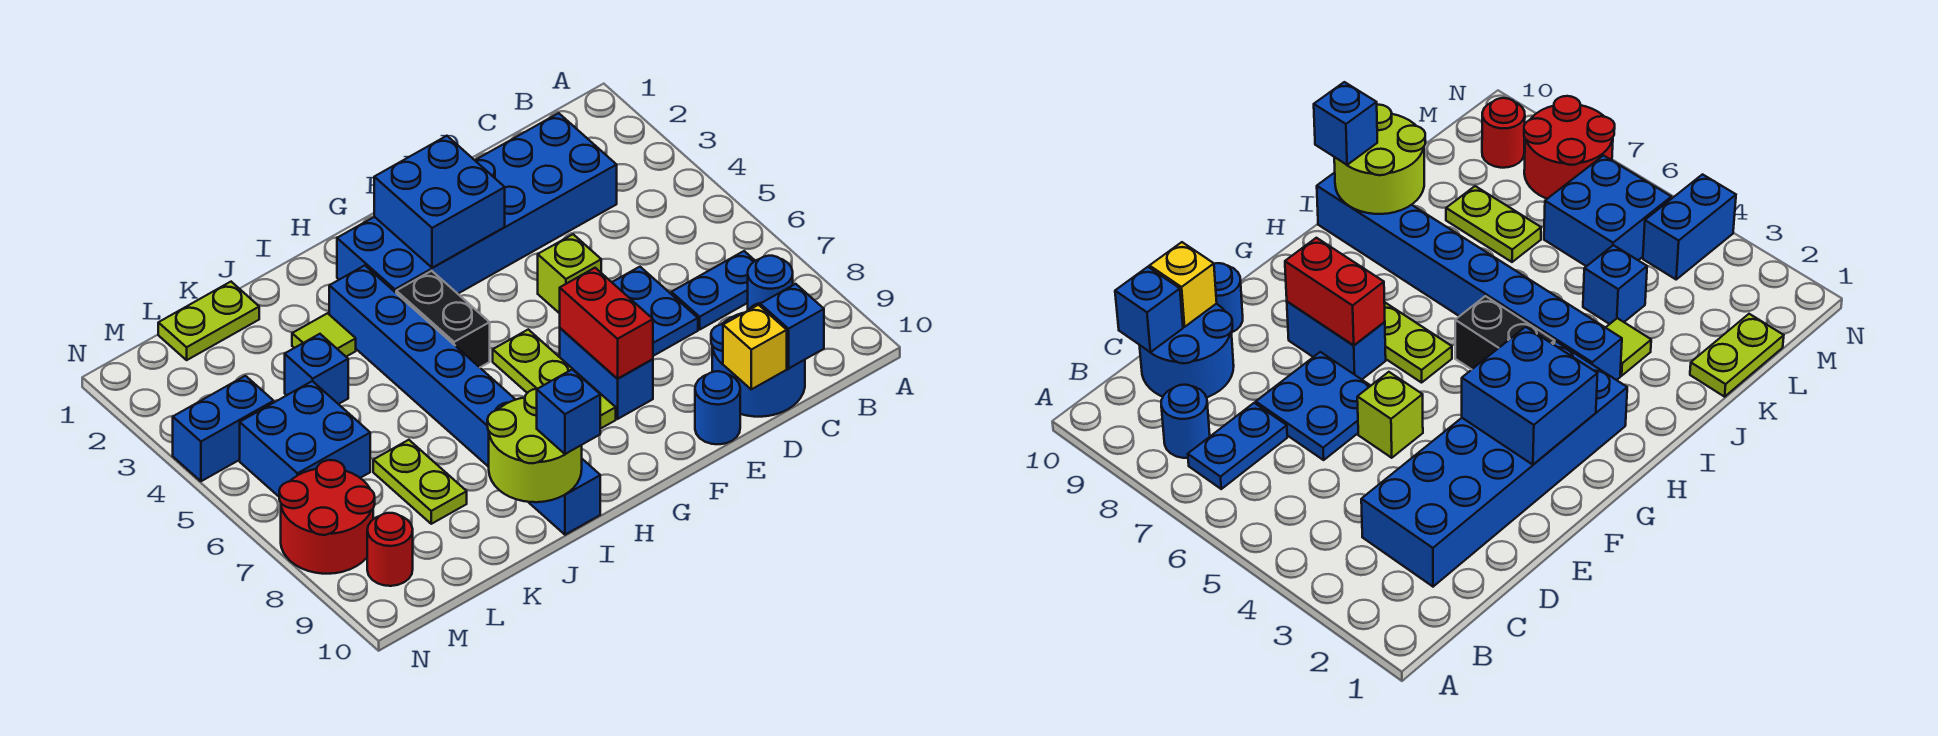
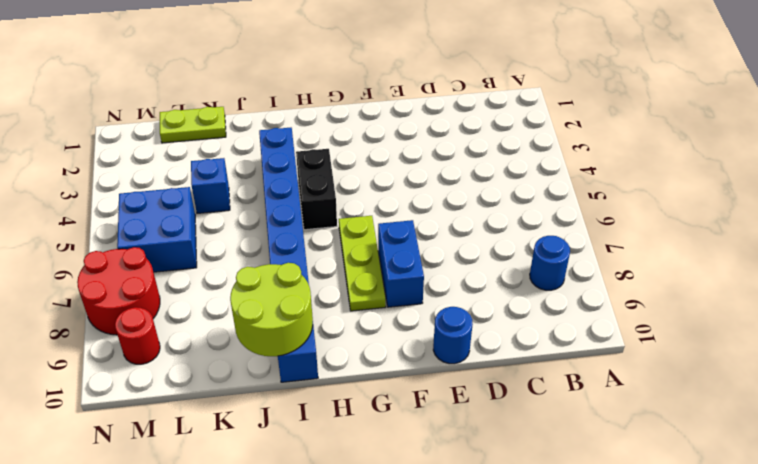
none -> blue 1x2 plate [671,251,755,330]
none -> blue 2x6 brick [337,113,617,294]
none -> blue 2x2 round brick [711,303,805,417]

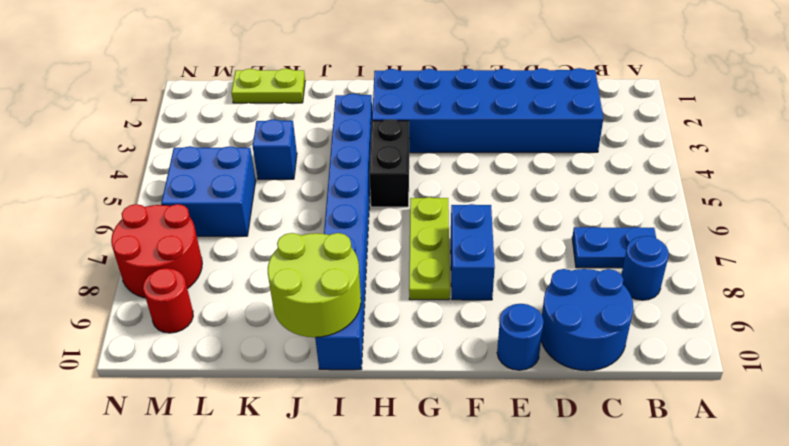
none -> blue 2x2 plate [612,267,698,356]
none -> lime 1x1 brick [538,234,601,313]
none -> lime 1x1 tile [292,313,356,357]

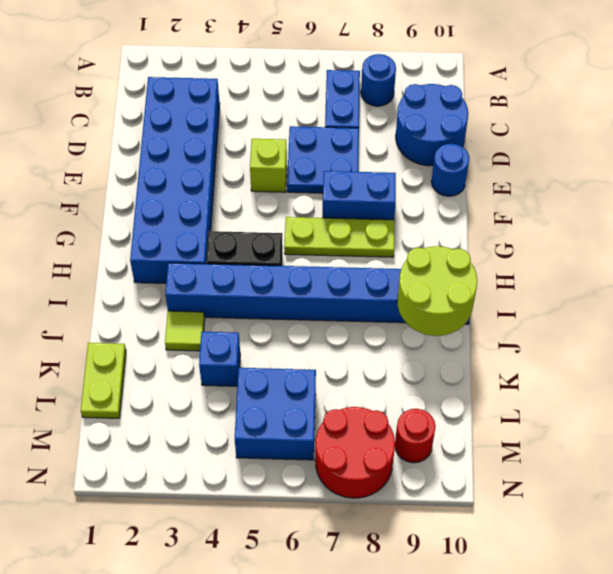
none -> lime 1x2 plate [373,440,467,524]
none -> blue 1x2 brick [173,376,274,481]
none -> blue 1x1 brick [760,284,824,368]

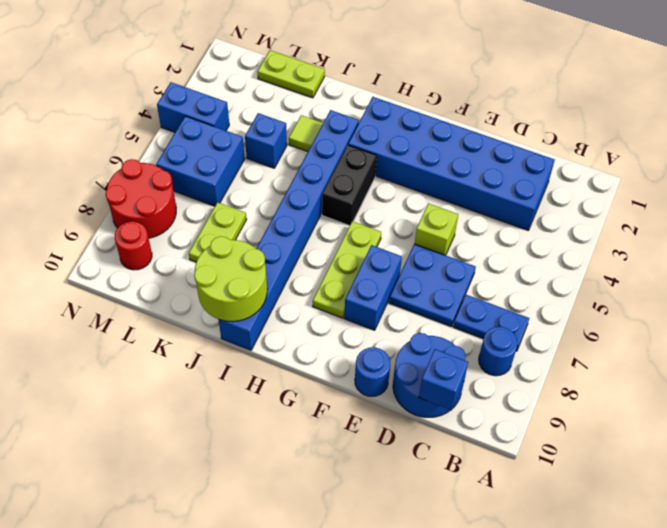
none -> yellow 1x1 brick [723,305,787,389]
none -> blue 2x2 brick [374,136,505,268]
none -> red 1x2 brick [560,268,653,379]

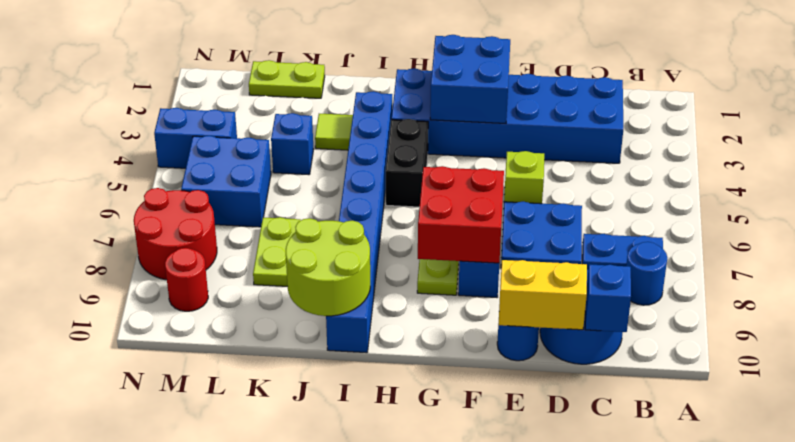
yellow 1x2 brick [499,260,587,330] -> yellow 1x1 brick [723,305,787,389]
red 2x2 brick [418,166,504,263] -> red 1x2 brick [560,268,653,379]
none -> blue 1x1 brick [537,369,600,454]

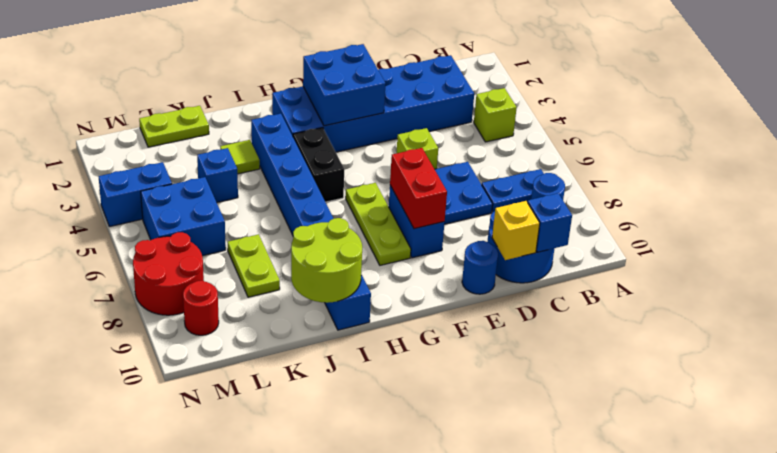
lime 1x1 brick [474,88,517,142] -> none
none -> blue 1x1 brick [537,369,600,454]

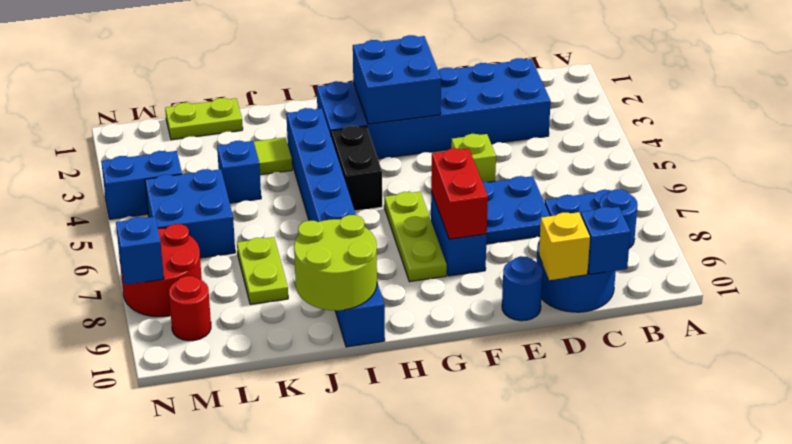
blue 1x1 brick [116,217,164,285] -> blue 1x1 brick moved to [537,369,600,454]

